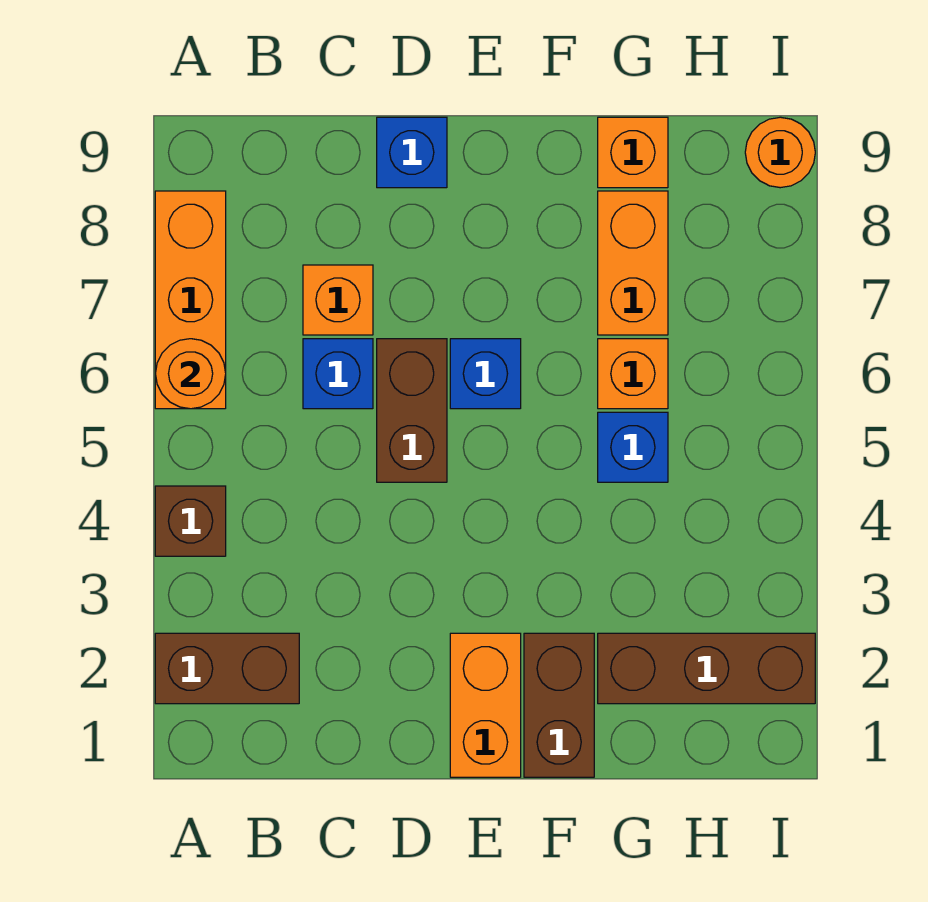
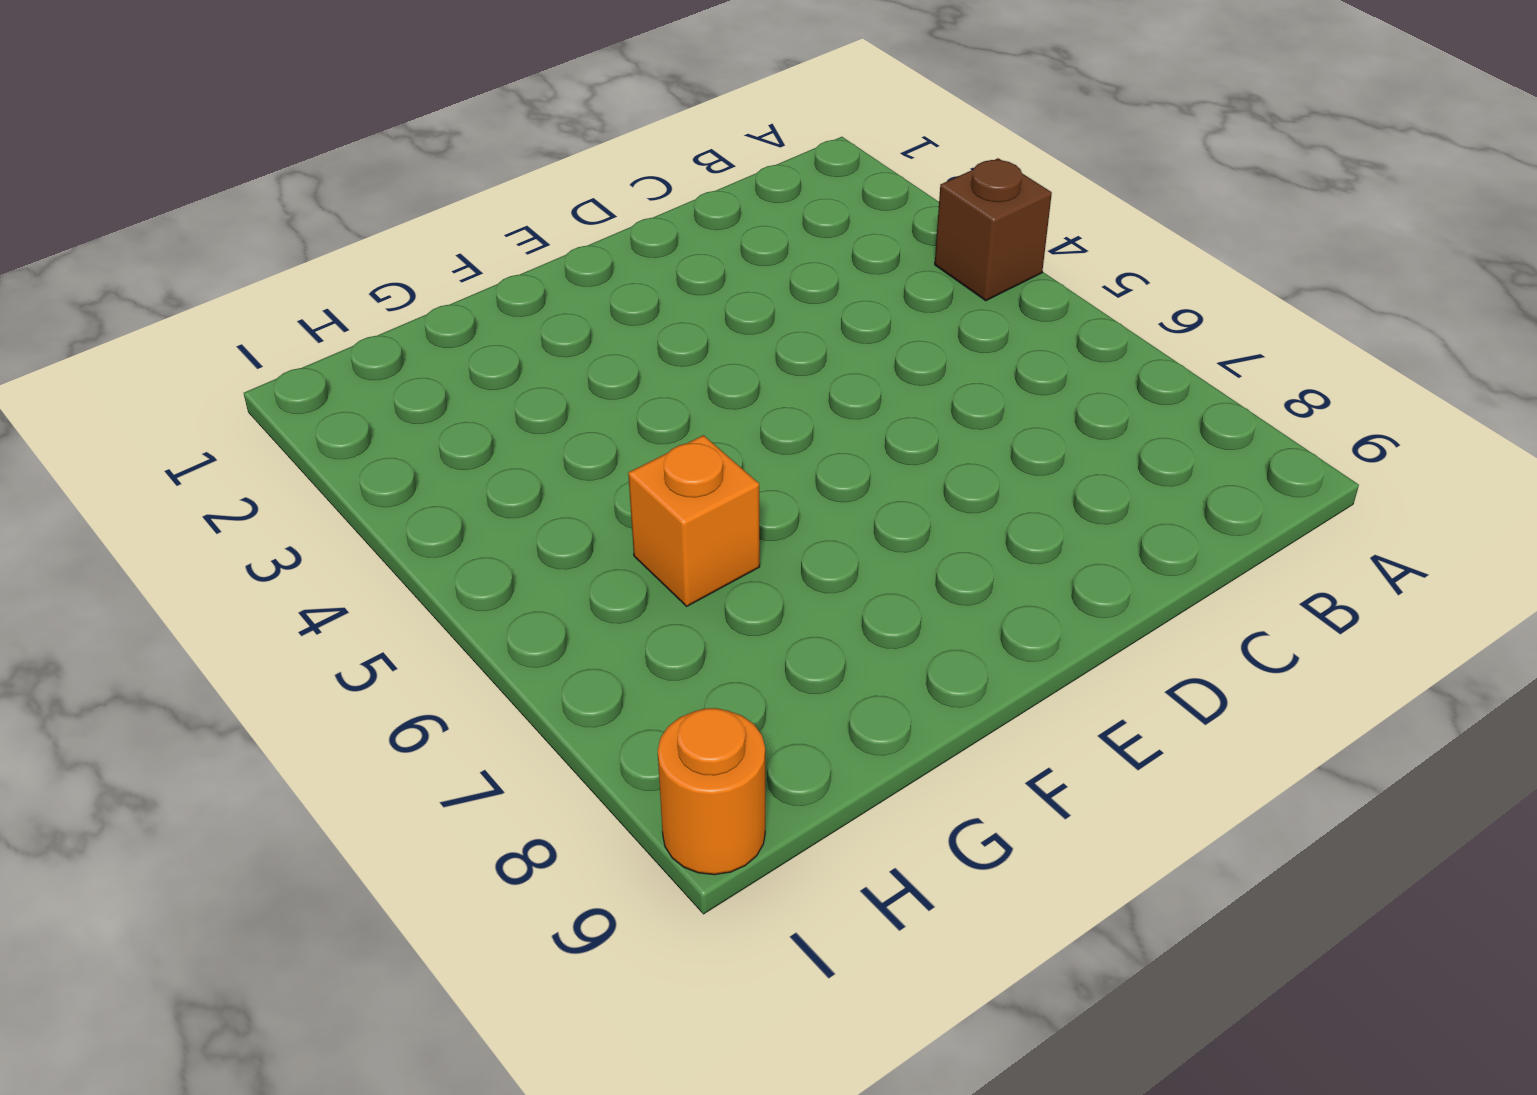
none -> brown 1x2 brick [155,633,299,704]
none -> orange 1x3 brick [155,191,226,409]
none -> blue 1x1 brick [303,339,373,409]

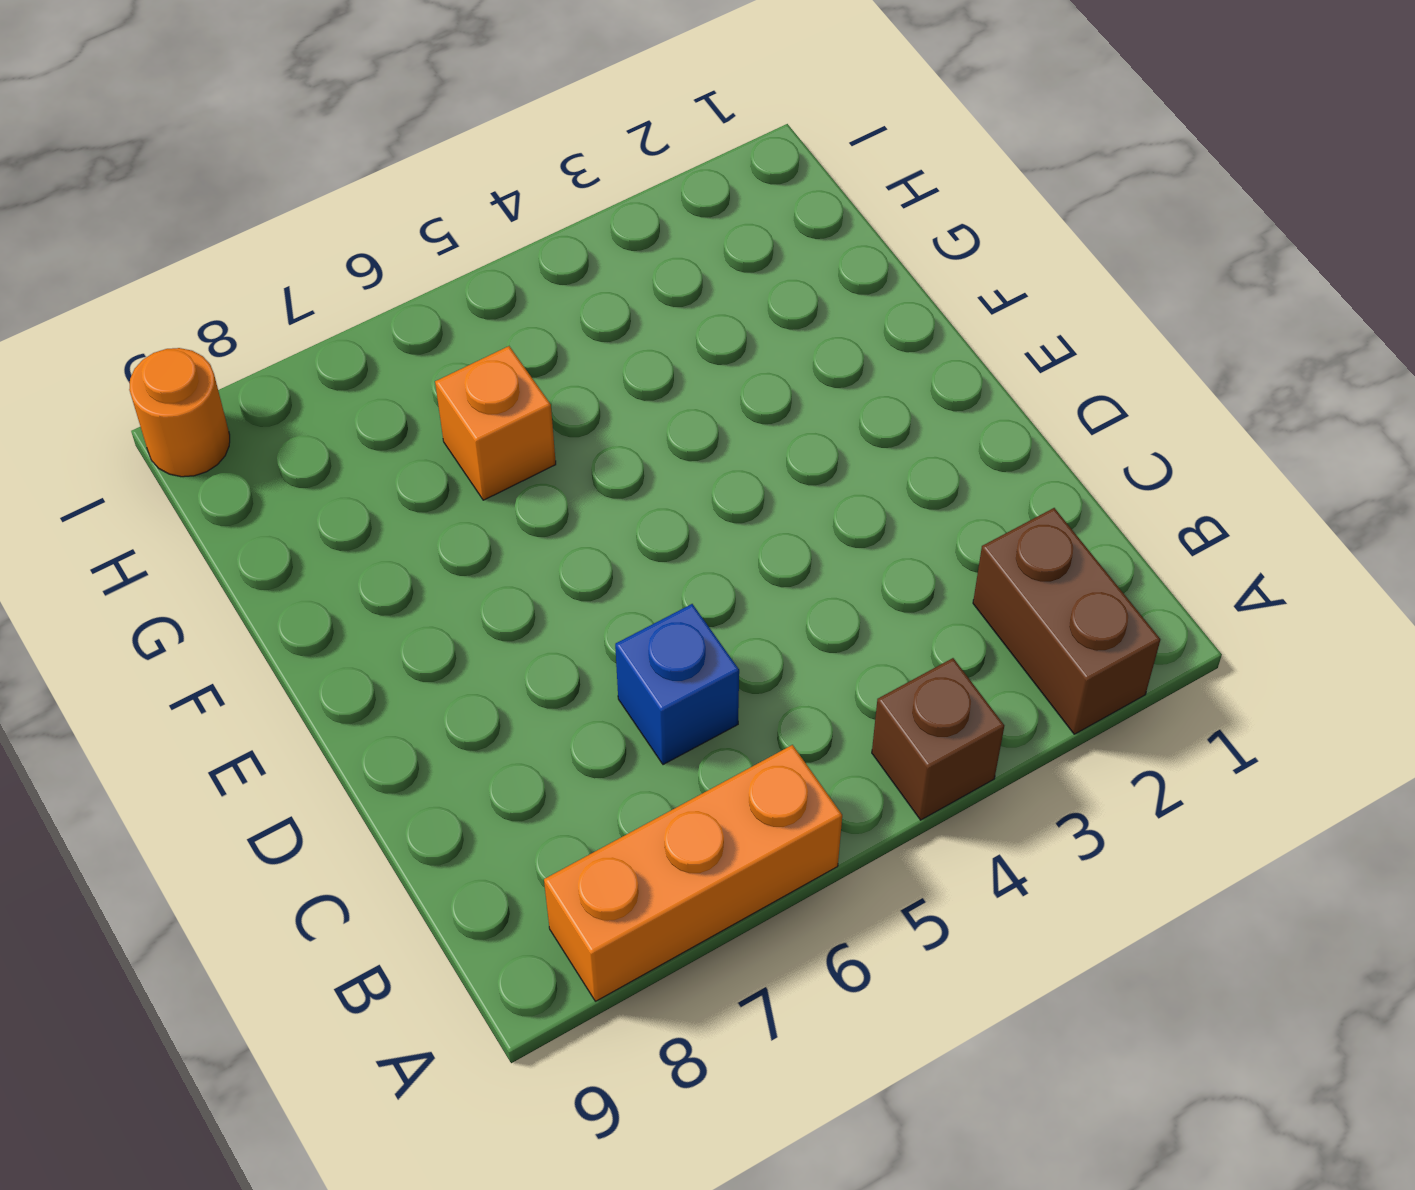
none -> orange 1x1 brick [303,265,373,335]
none -> brown 1x2 brick [377,339,447,482]
none -> blue 1x1 brick [377,117,447,188]

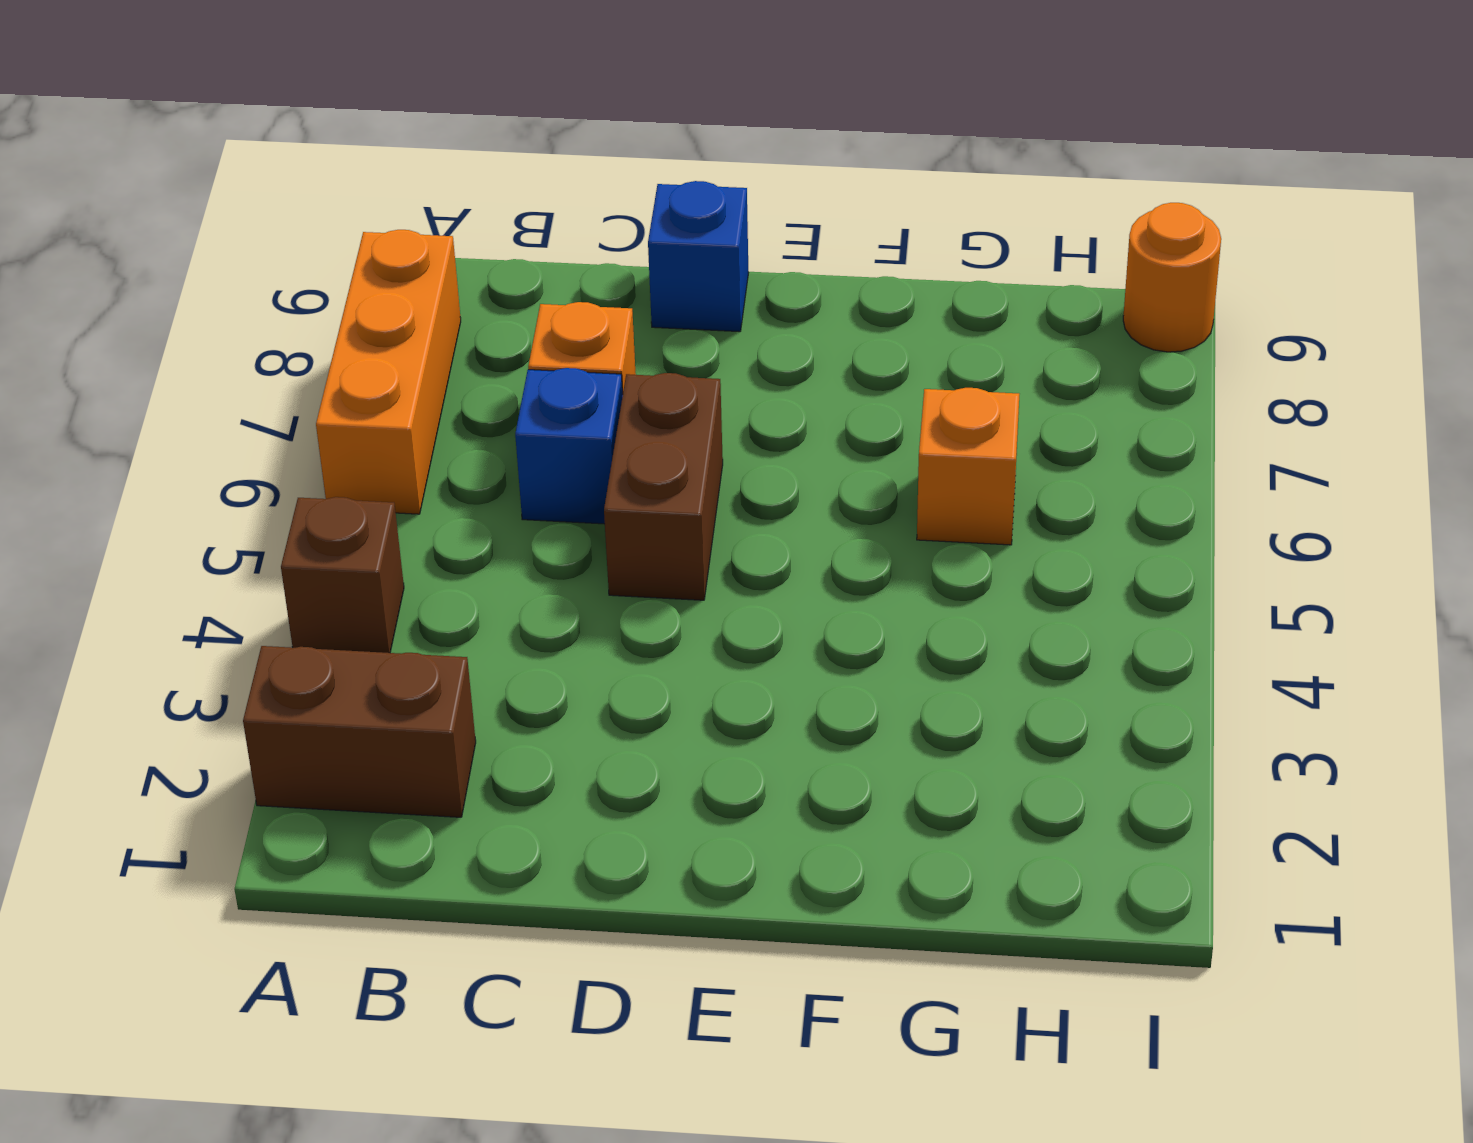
none -> orange 1x2 brick [450,633,521,777]
none -> blue 1x1 brick [450,339,521,409]
none -> brown 1x2 brick [524,633,594,777]

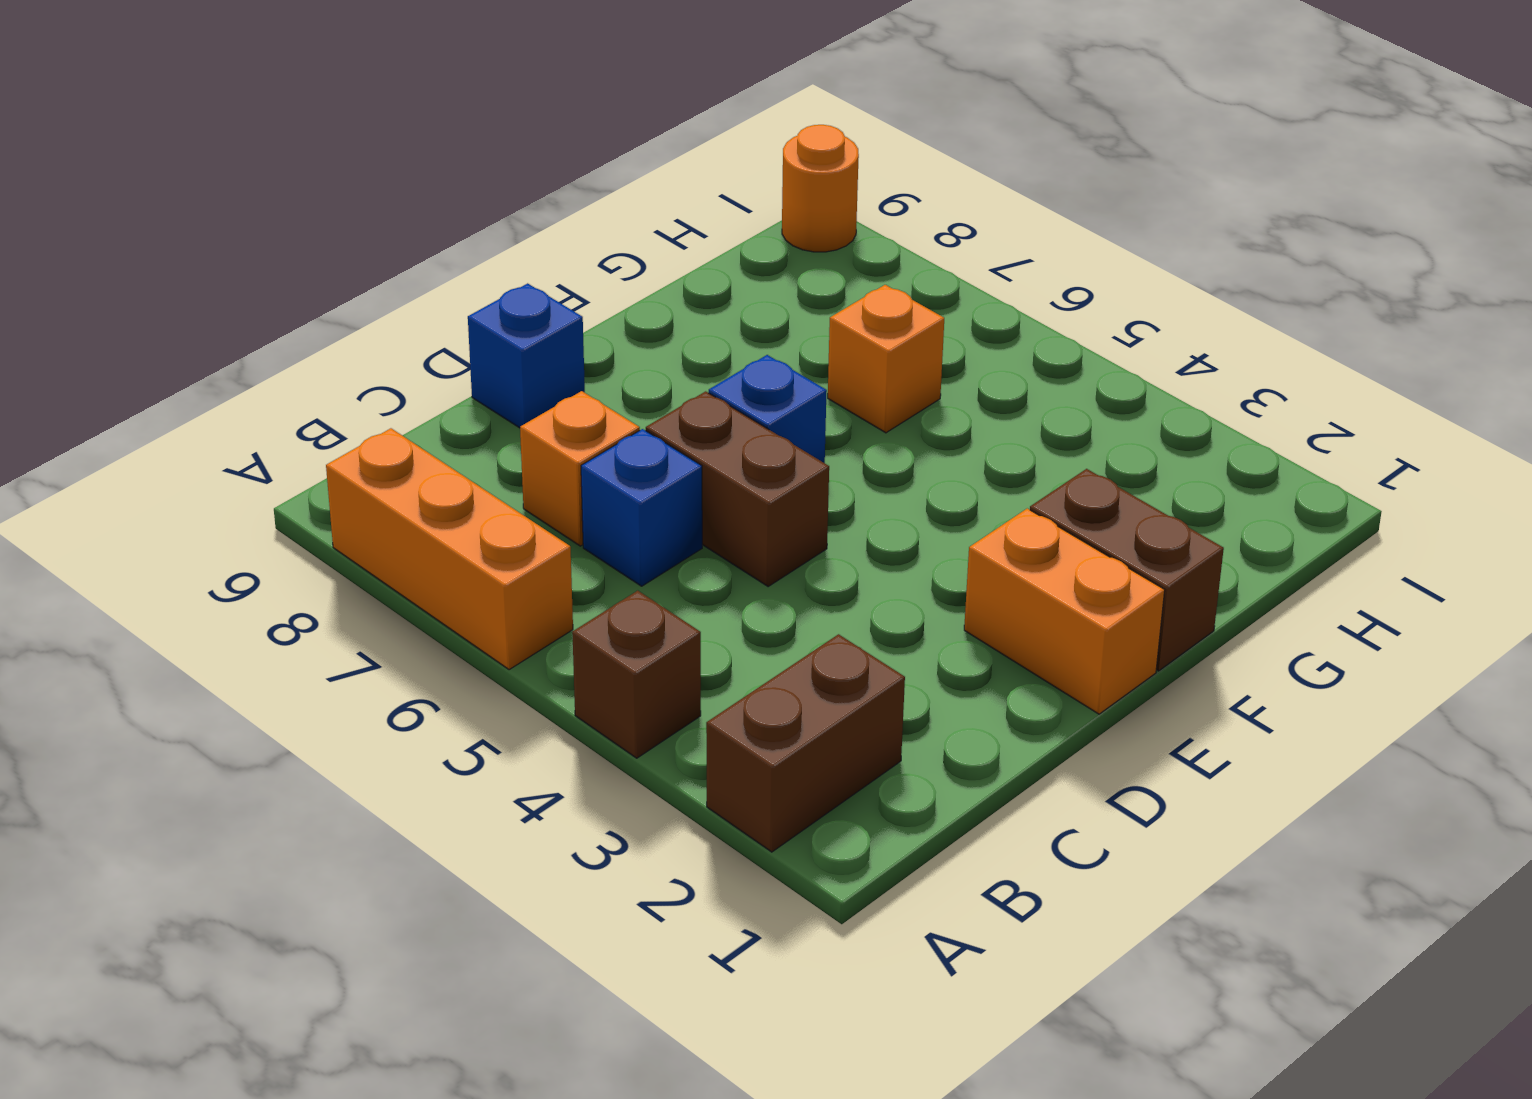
none -> brown 1x3 brick [598,633,815,704]
none -> blue 1x1 brick [598,412,668,482]
none -> orange 1x2 brick [598,191,668,335]

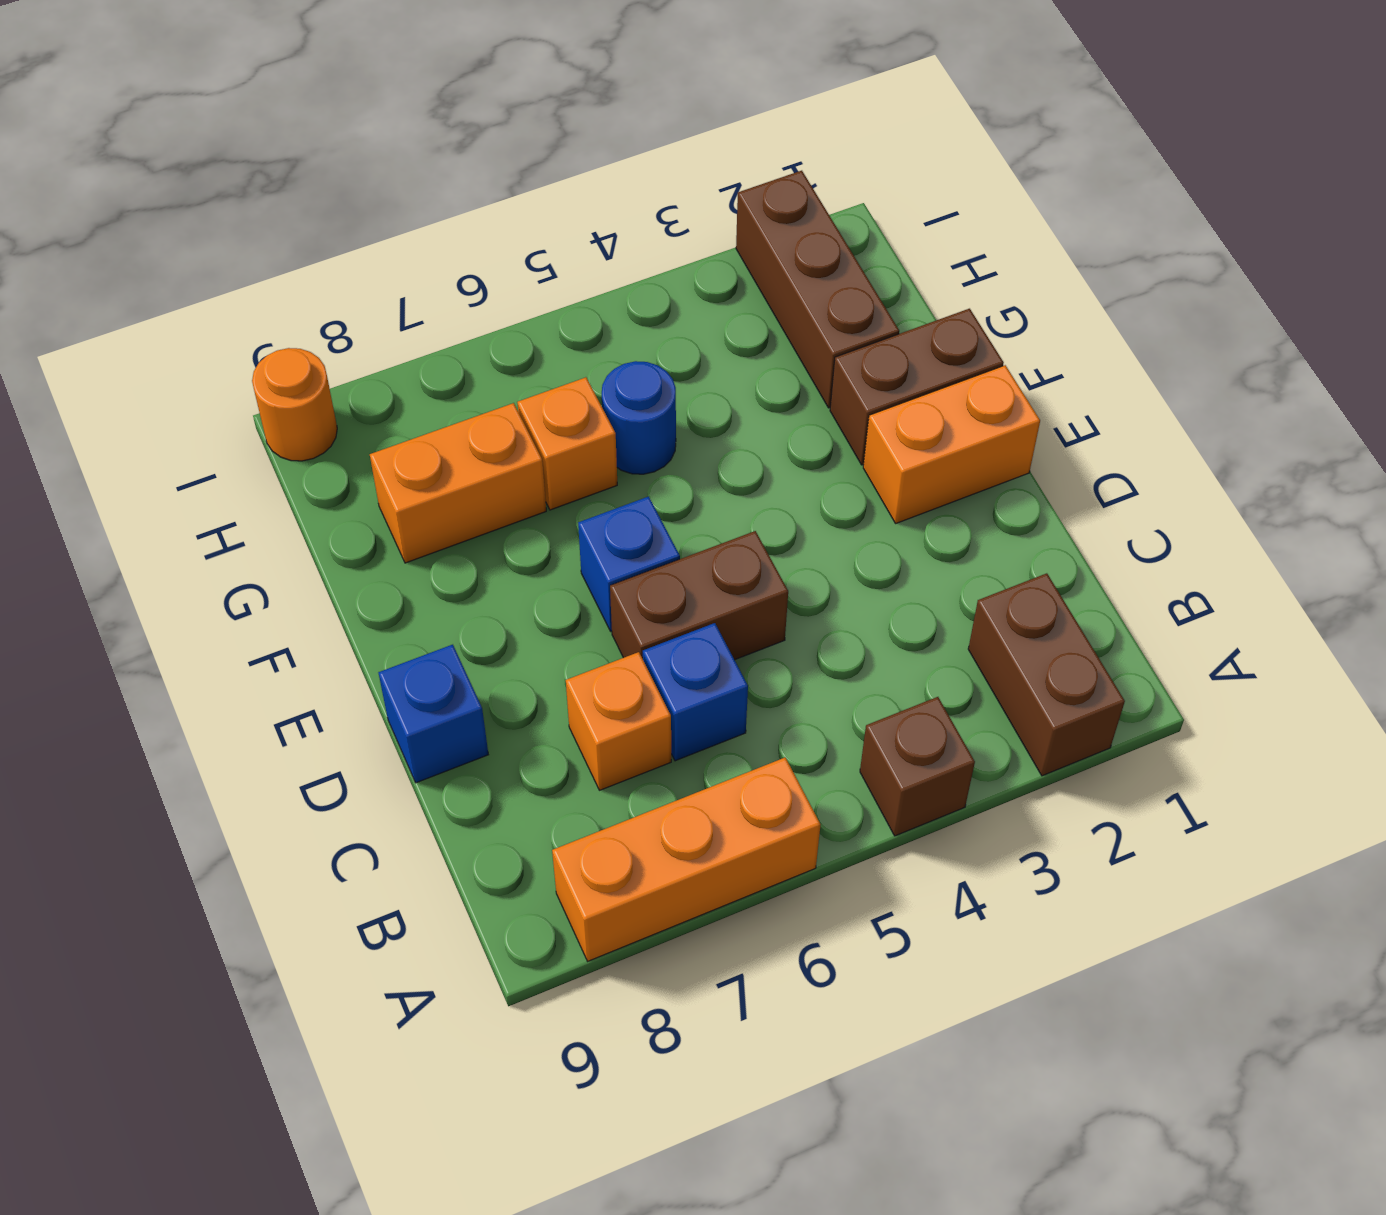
blue 1x1 round brick [602,361,676,474] -> blue 1x1 brick [598,412,668,482]
none -> orange 1x1 brick [598,117,668,188]
none -> orange 1x1 round brick [156,339,226,409]

